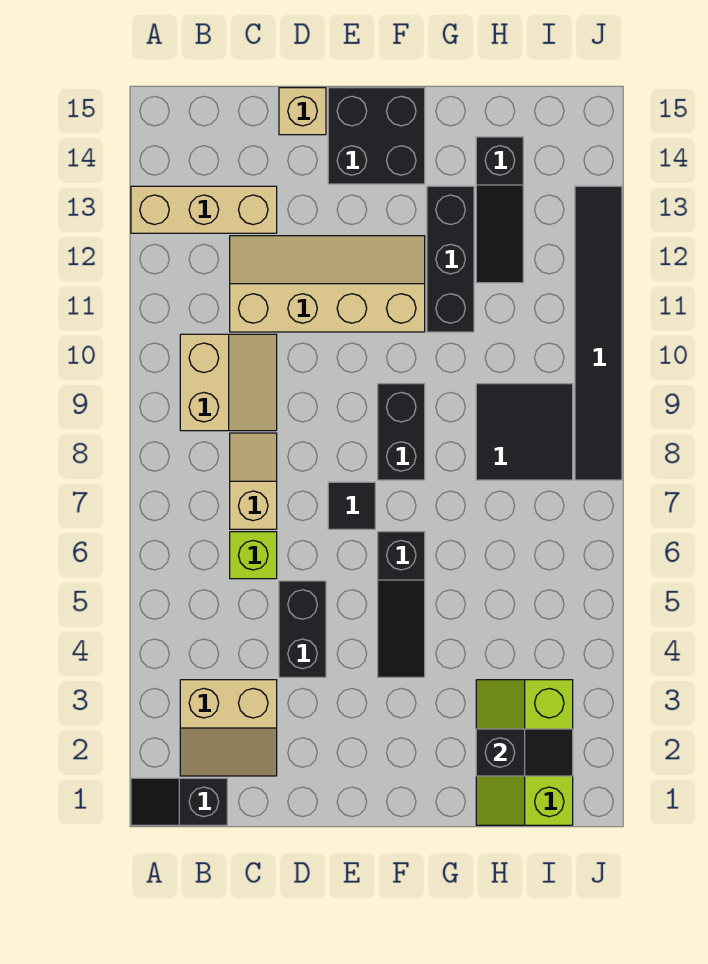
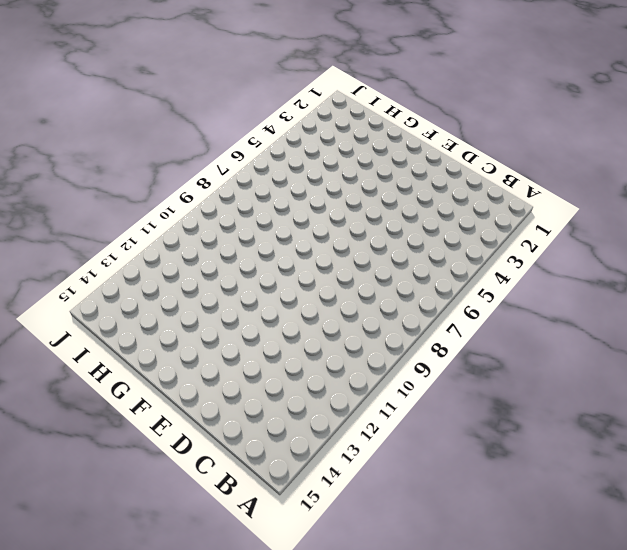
none -> black 1x2 slope [131,778,227,825]
none -> tan 1x3 brick [131,186,277,233]
none -> tan 2x2 slope [180,680,277,776]

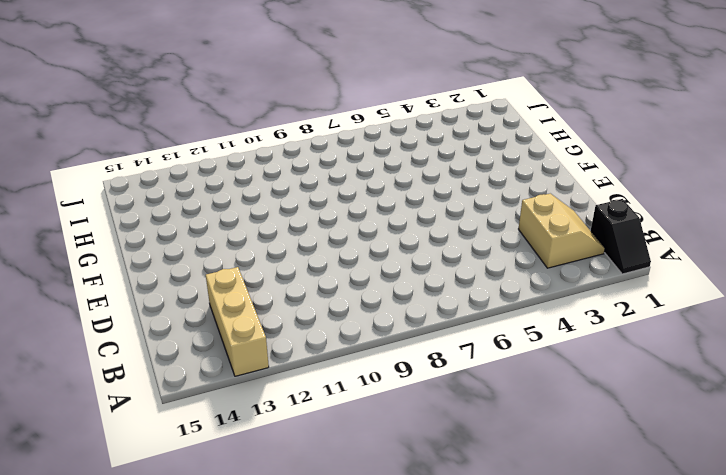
none -> tan 2x2 slope [180,334,277,431]
none -> lime 1x1 brick [230,532,277,579]
none -> tan 1x2 slope [230,433,277,529]

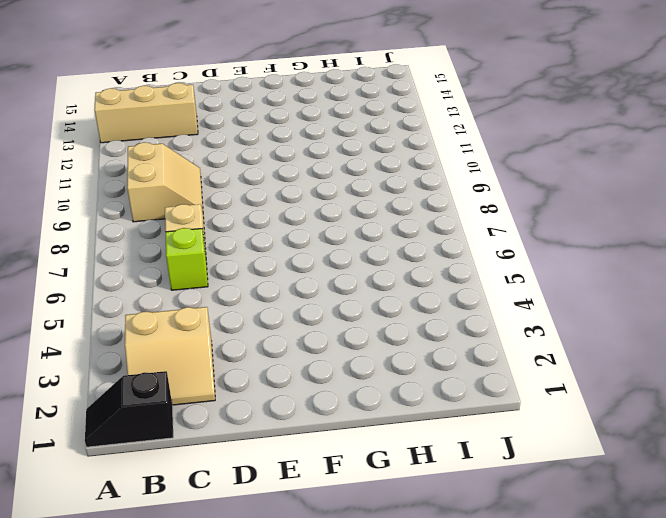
none -> tan 2x4 slope [230,236,425,332]
none -> black 1x2 brick [279,581,326,677]
none -> tan 1x1 brick [279,88,326,135]

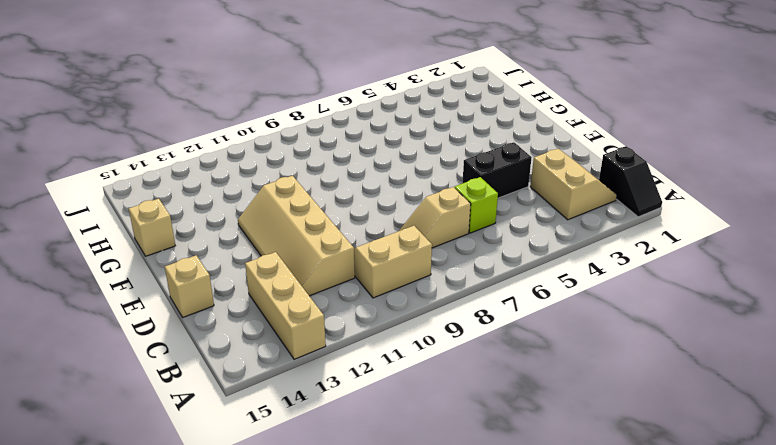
tan 1x1 brick [129,199,175,256] -> none
none -> black 1x1 tile [328,482,375,529]
none -> black 2x2 brick [328,88,425,184]
none -> black 1x3 slope [378,532,425,677]

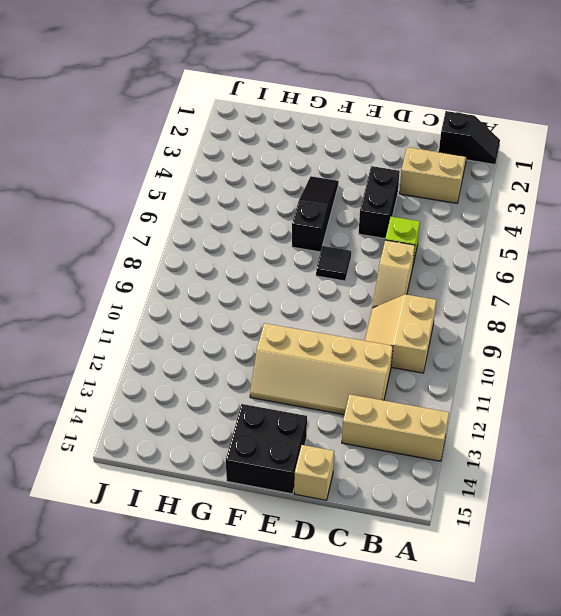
none -> black 1x2 brick [378,384,425,480]
none -> black 1x3 brick [427,186,474,332]
none -> lime 2x3 slope [476,680,573,825]

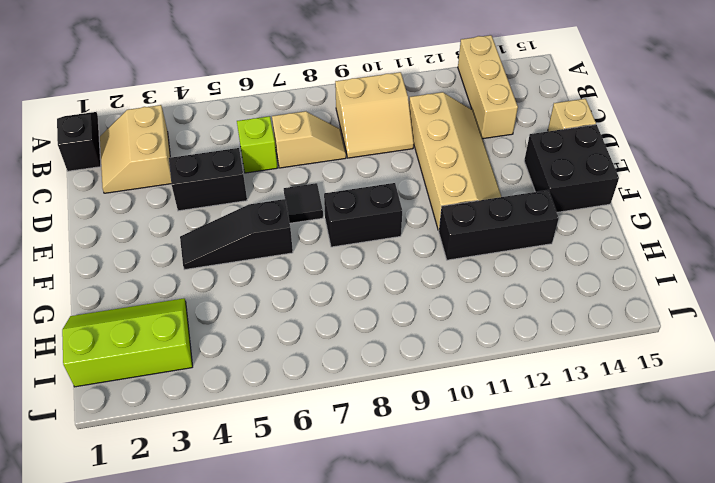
none -> black 2x2 tile [476,384,573,480]
none -> black 1x3 slope [476,137,523,283]
none -> black 1x6 tile [575,186,622,480]

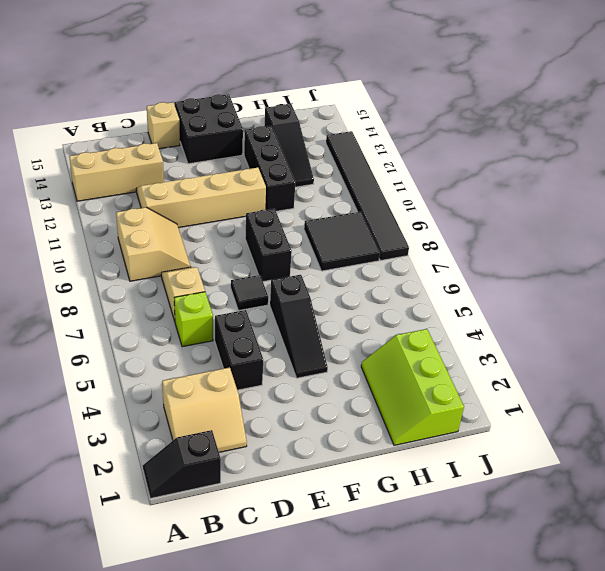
none -> black 1x2 slope [476,729,573,776]

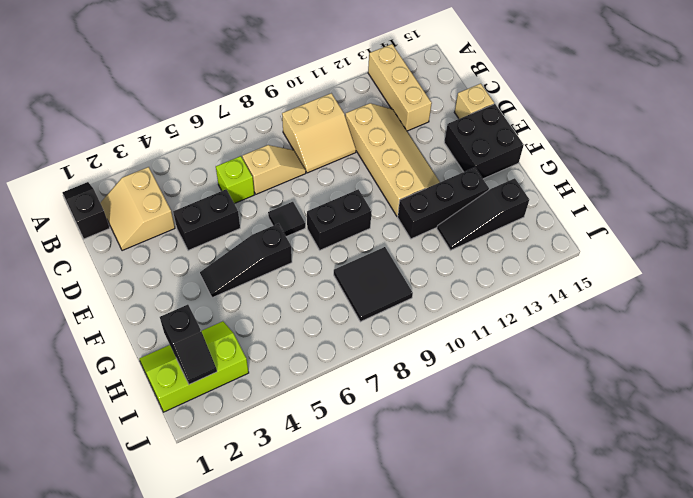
none -> black 1x6 tile [575,186,622,480]

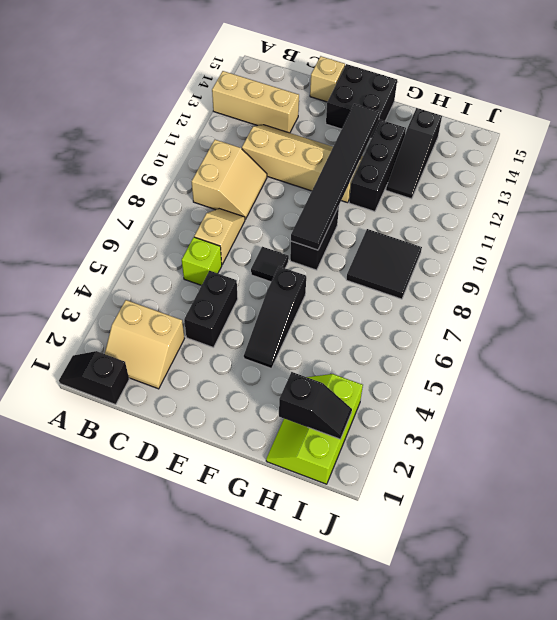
black 1x6 tile [291,104,380,250] -> black 1x6 tile moved to [575,186,622,480]

